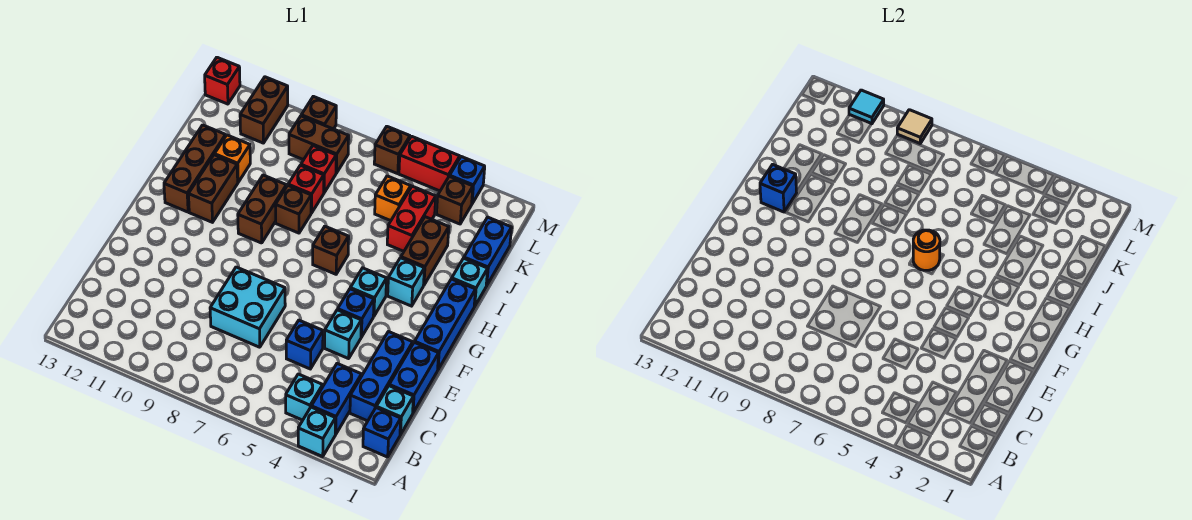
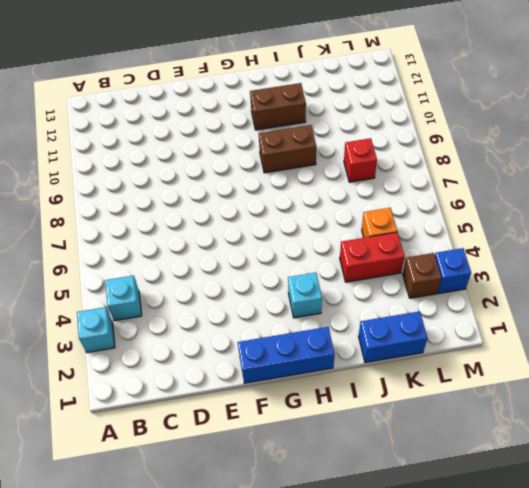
none -> blue 1x1 brick [363,408,401,457]
none -> blue 1x2 brick [311,364,361,435]
none -> cyan 1x1 brick [376,386,413,435]
none -> blue 1x3 brick [350,332,413,421]

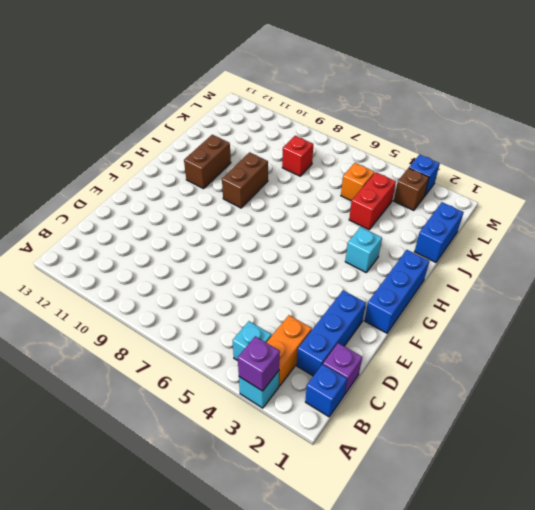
purple 1x1 brick [238,336,280,391] -> none
orange 1x2 brick [266,315,312,386] -> blue 1x2 brick [311,364,361,435]
purple 1x1 brick [323,343,362,395] -> cyan 1x1 brick [376,386,413,435]
none -> blue 1x2 brick [389,342,439,413]
none -> blue 1x1 brick [286,320,323,369]
none -> cyan 2x2 brick [210,267,285,347]
none -> cyan 1x1 brick [325,310,361,359]

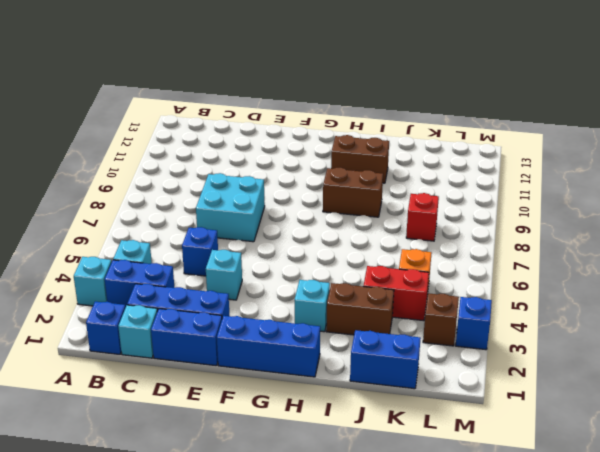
none -> blue 1x1 brick [338,289,374,337]
none -> cyan 1x1 brick [350,268,387,316]
none -> brown 1x1 brick [313,226,349,274]
none -> brown 1x3 brick [164,125,226,212]

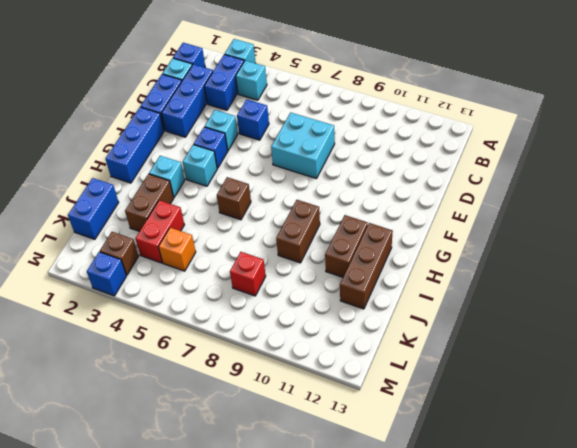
none -> cyan 1x1 brick [452,258,488,306]
none -> brown 1x1 brick [275,186,311,233]
none -> red 1x1 brick [288,165,324,213]
none -> orange 1x1 brick [215,135,250,182]

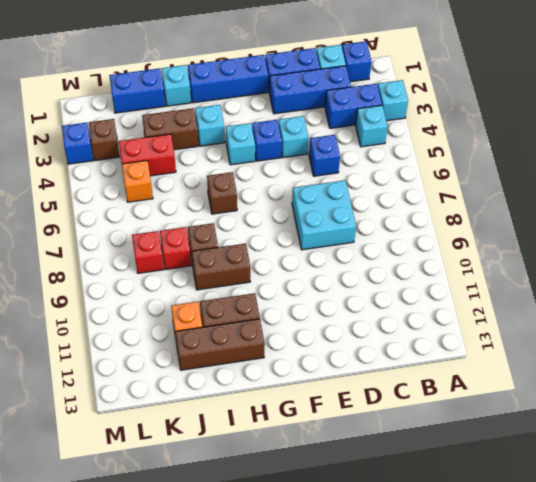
none -> brown 1x2 brick [289,116,349,173]
none -> brown 1x2 brick [240,77,288,143]
none -> red 1x2 brick [399,136,460,191]
none -> brown 1x1 brick [374,127,410,174]

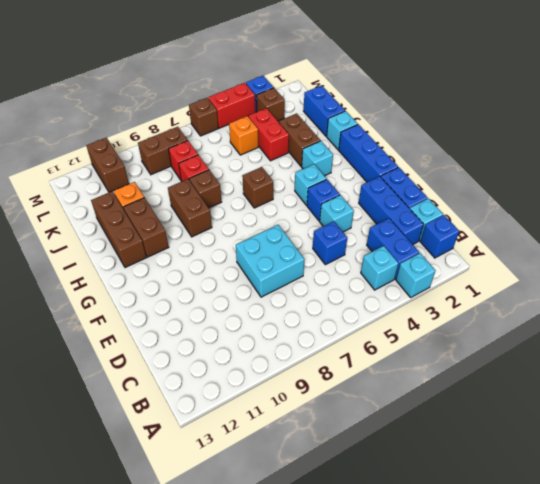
none -> brown 1x1 brick [301,96,336,129]
none -> red 1x1 brick [205,57,240,104]
none -> orange 1x1 round brick [913,230,940,270]
none -> blue 1x1 brick [760,165,797,212]

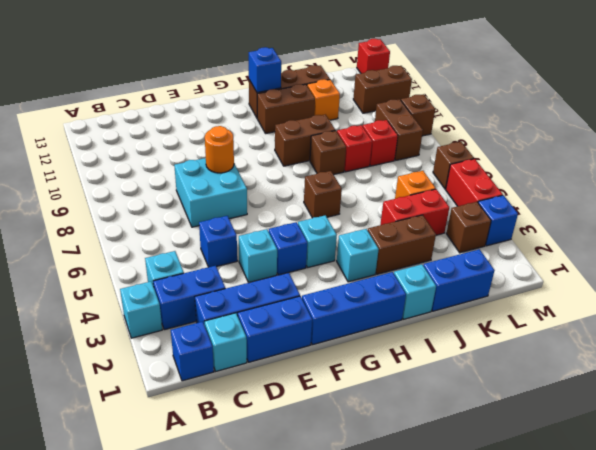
orange 1x1 round brick [205,126,234,173] -> orange 1x1 round brick moved to [913,230,940,270]
none -> tan 1x1 tile [897,110,932,143]
none -> cyan 1x1 tile [849,90,884,124]

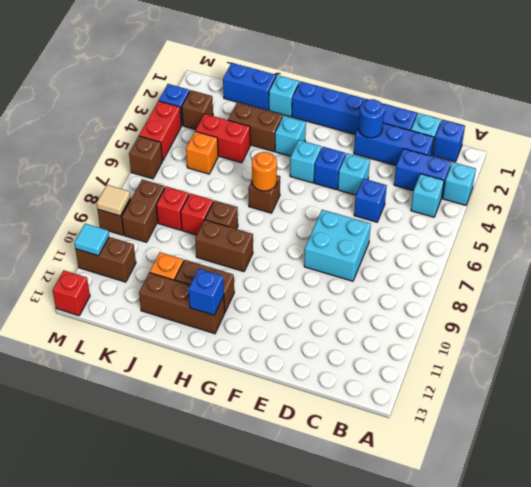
blue 1x1 round brick [358,99,384,138] -> none

